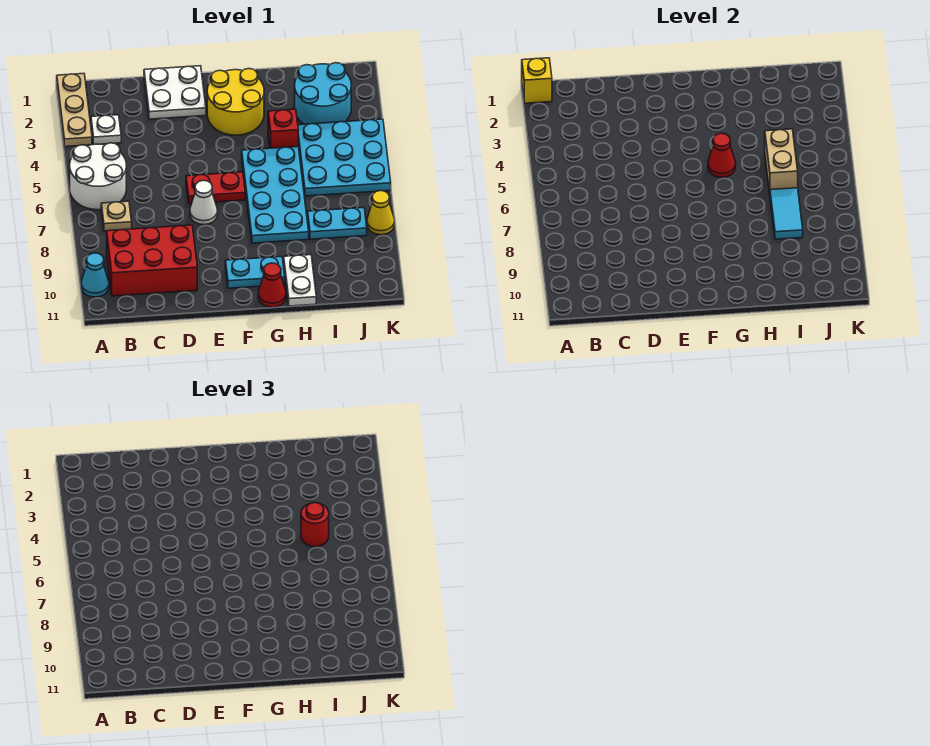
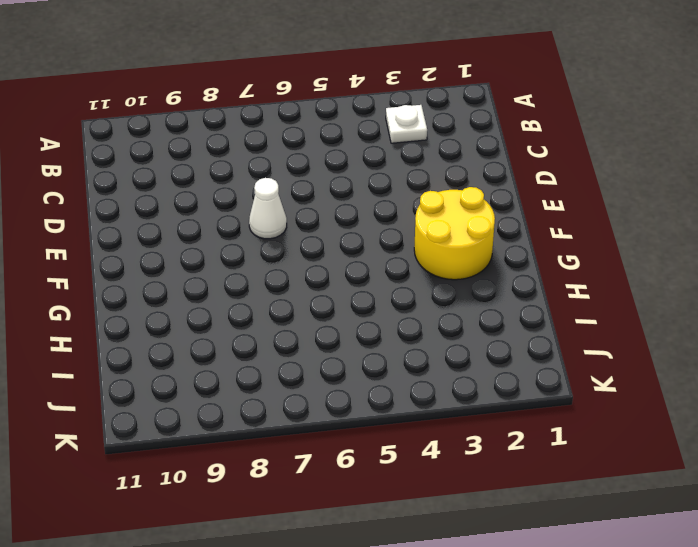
none -> tan 1x3 plate [57,74,92,147]
none -> white 2x2 round brick [70,143,126,210]
none -> cyan 1x1 cone [81,253,109,297]

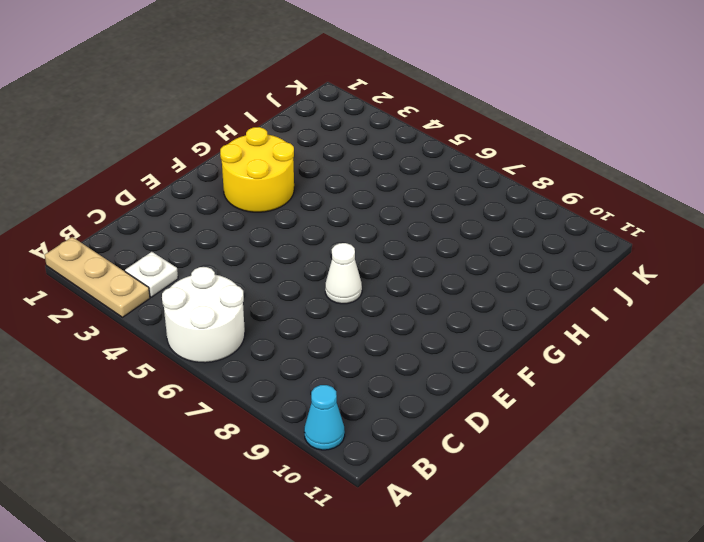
none -> tan 1x1 plate [101,201,132,231]
none -> red 2x3 brick [107,225,197,296]
none -> white 2x2 plate [144,66,206,119]

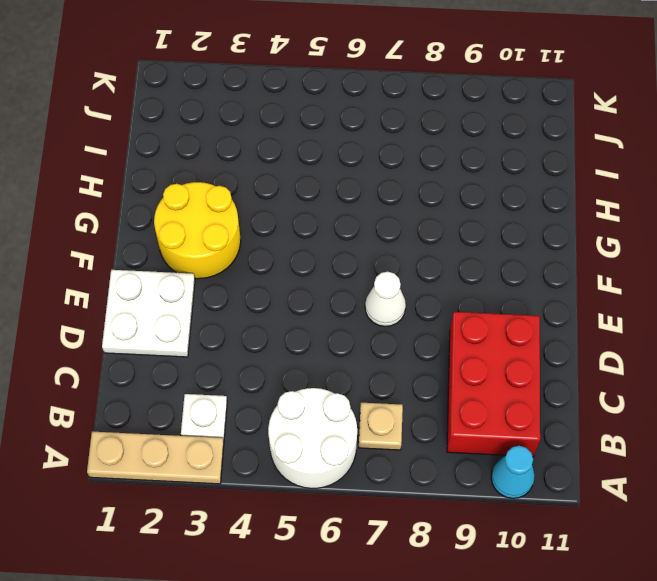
none -> red 1x2 plate [186,172,245,204]
none -> cyan 1x2 plate [225,257,285,288]
none -> cyan 2x4 plate [242,147,309,243]

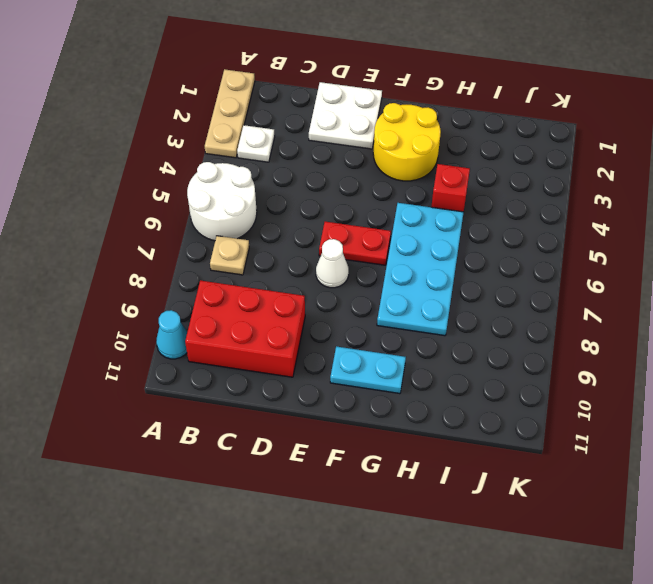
none -> red 1x1 cone [258,263,286,307]
none -> white 1x2 plate [284,255,316,306]
none -> cyan 2x2 round brick [295,63,351,124]

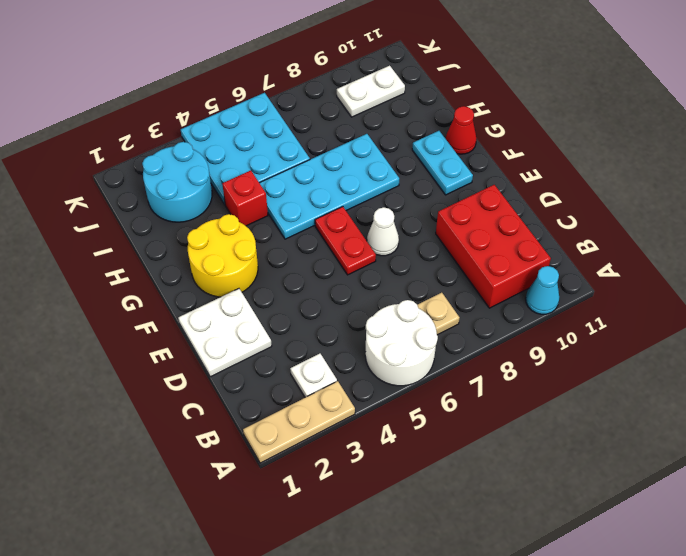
white 1x2 plate [337,66,405,117] -> white 1x2 plate moved to [284,255,316,306]
none -> cyan 1x2 plate [308,208,367,239]
none -> yellow 1x1 cone [367,191,395,235]
none -> yellow 1x1 brick [522,58,552,103]

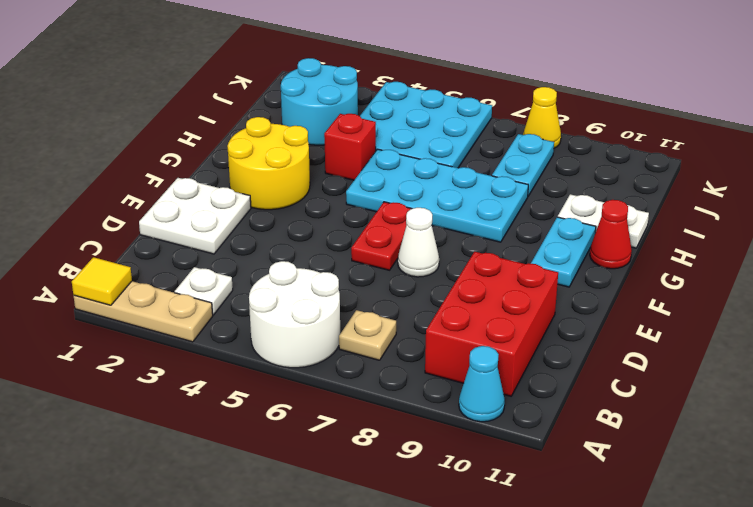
yellow 1x1 tile [72,257,132,305] -> yellow 1x1 brick [522,58,552,103]
none -> red 1x1 cone [708,133,736,177]
none -> tan 1x2 brick [765,129,798,193]
none -> cyan 1x2 tile [770,188,803,239]

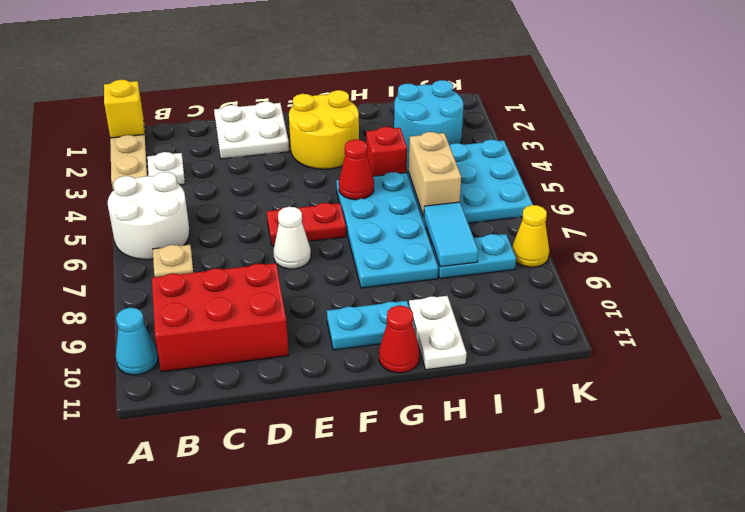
none -> red 1x1 round brick [301,503,329,547]

